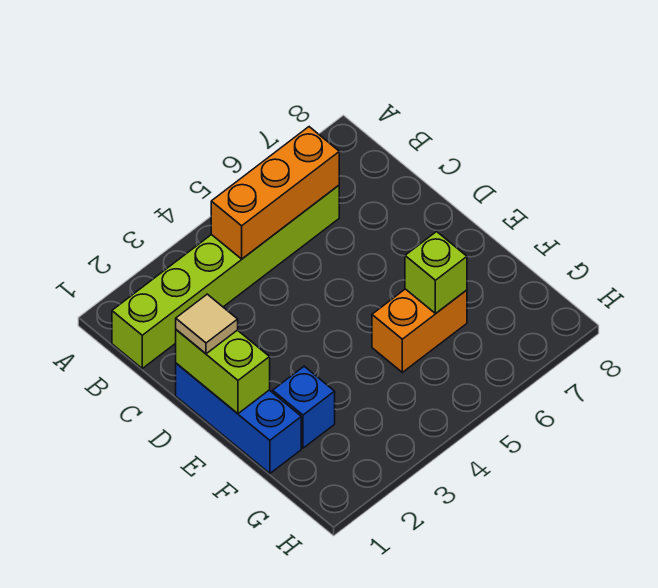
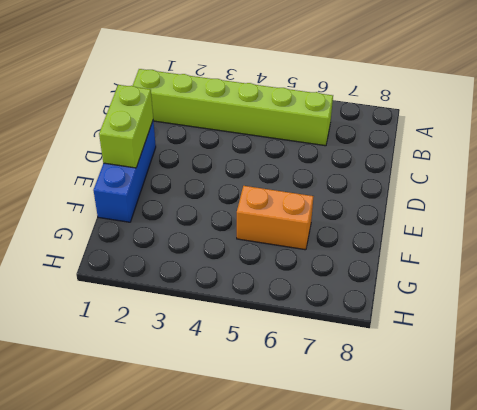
none -> blue 1x1 brick [273,366,335,448]
none -> orange 1x3 brick [211,127,339,259]

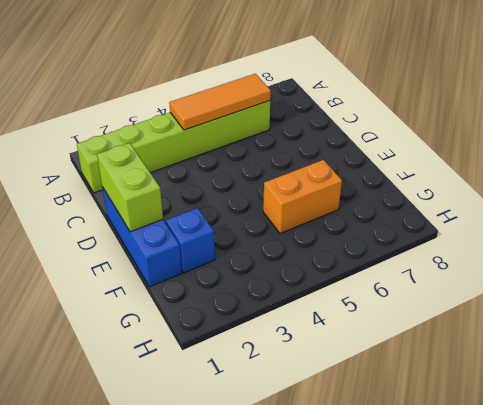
orange 1x3 tile [169,74,271,130] -> orange 1x3 brick [211,127,339,259]
none -> lime 1x1 brick [405,232,467,313]
none -> tan 1x1 tile [176,294,238,354]

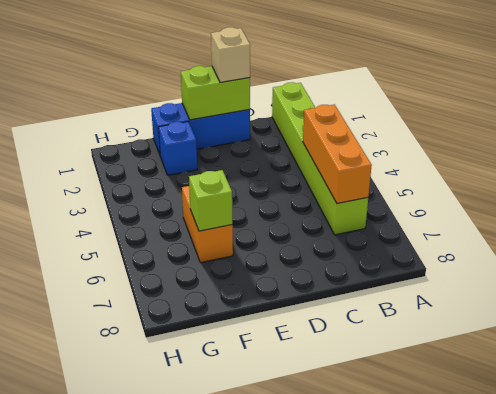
tan 1x1 brick [211,27,250,83] -> tan 1x1 tile [176,294,238,354]

